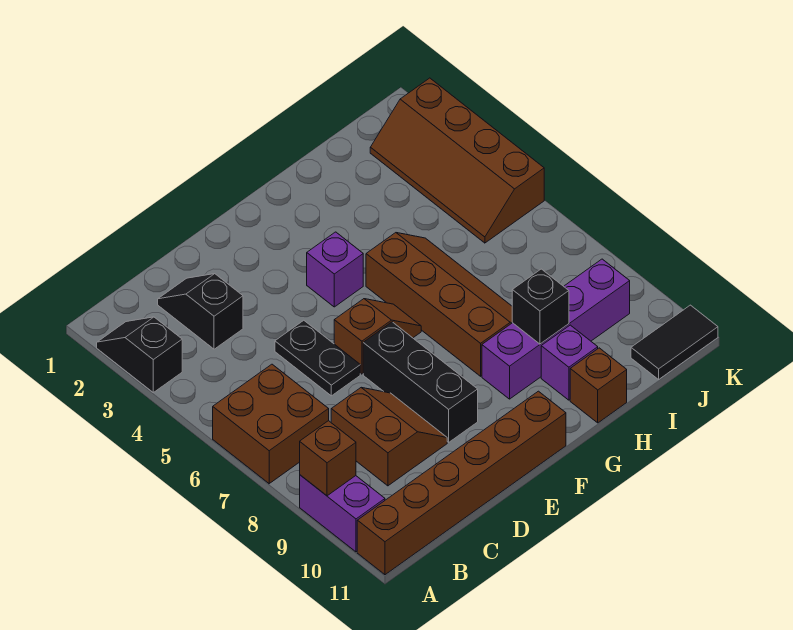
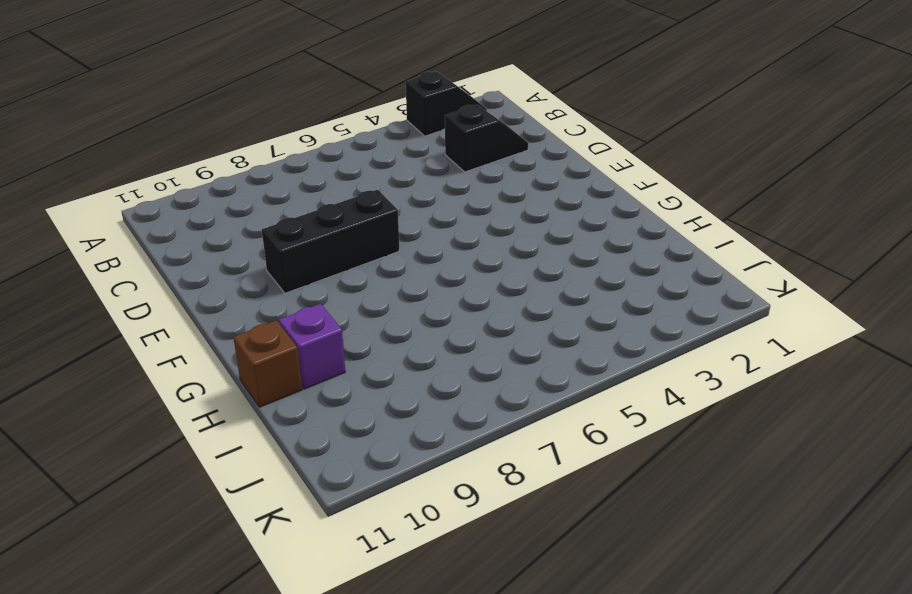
none -> brown 2x2 brick [213,364,329,484]
none -> purple 1x2 brick [300,475,385,552]
none -> brown 1x6 brick [357,391,566,575]

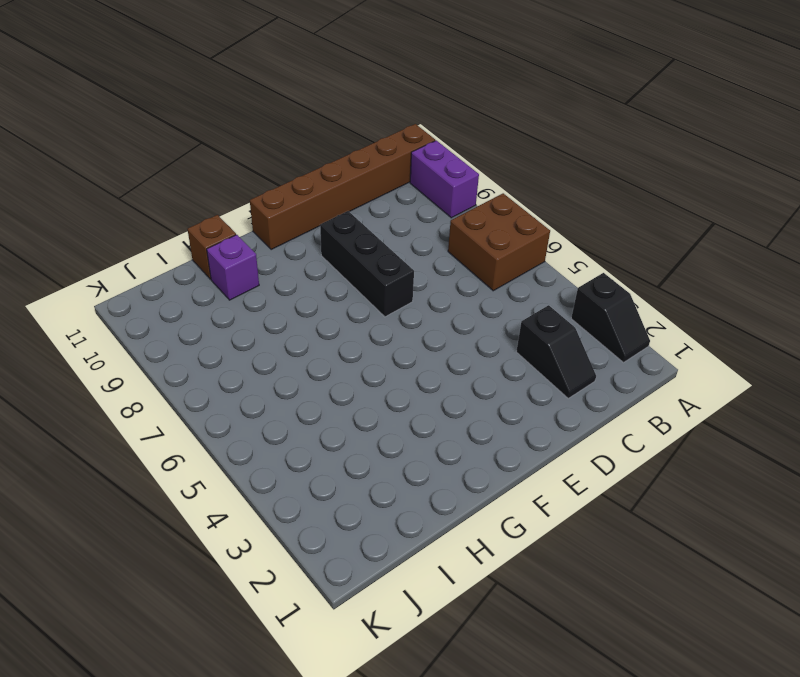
none -> brown 2x2 slope [331,388,447,486]
none -> black 1x2 plate [275,320,360,396]
none -> brown 1x2 slope [334,299,421,374]

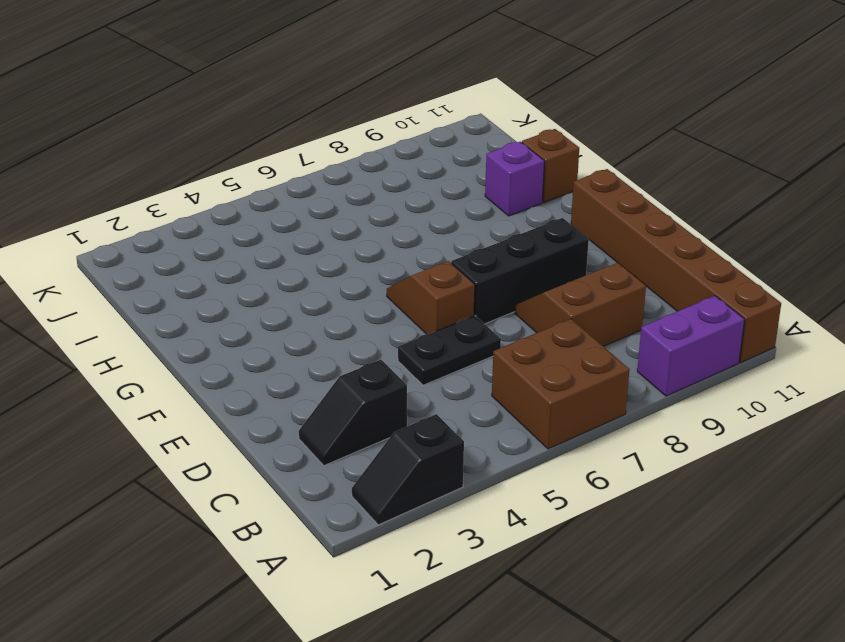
none -> purple 1x1 brick [307,232,363,307]
none -> brown 2x4 slope [366,233,512,376]
none -> purple 1x4 brick [482,259,630,399]

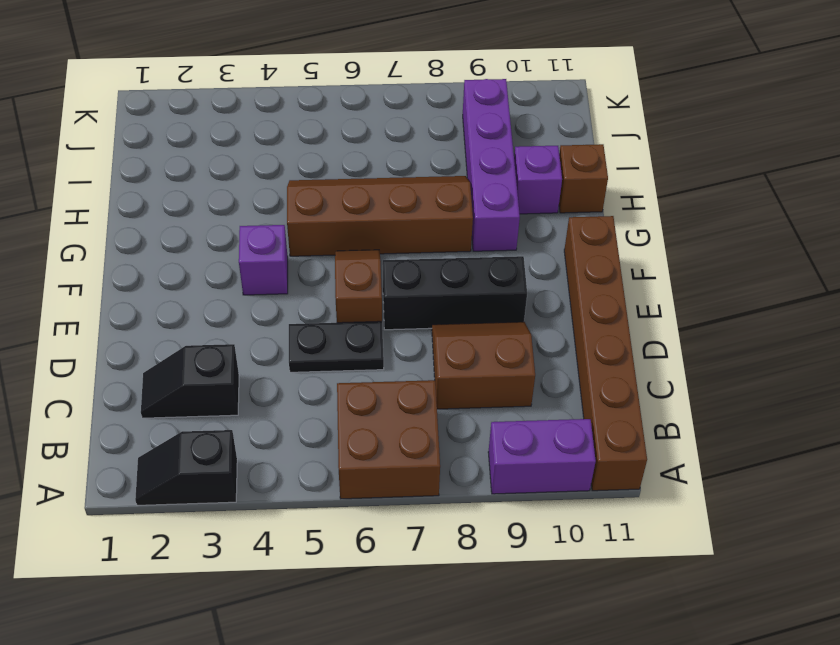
none -> brown 2x4 slope [370,78,544,243]
none -> black 1x2 tile [631,305,718,379]
none -> brown 1x1 brick [300,421,356,496]

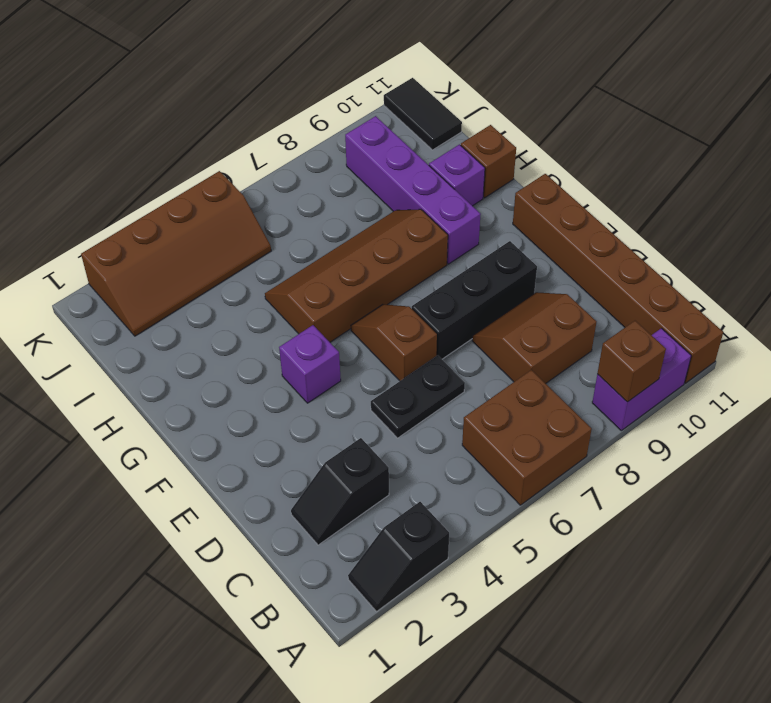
none -> black 1x1 brick [512,269,569,344]

